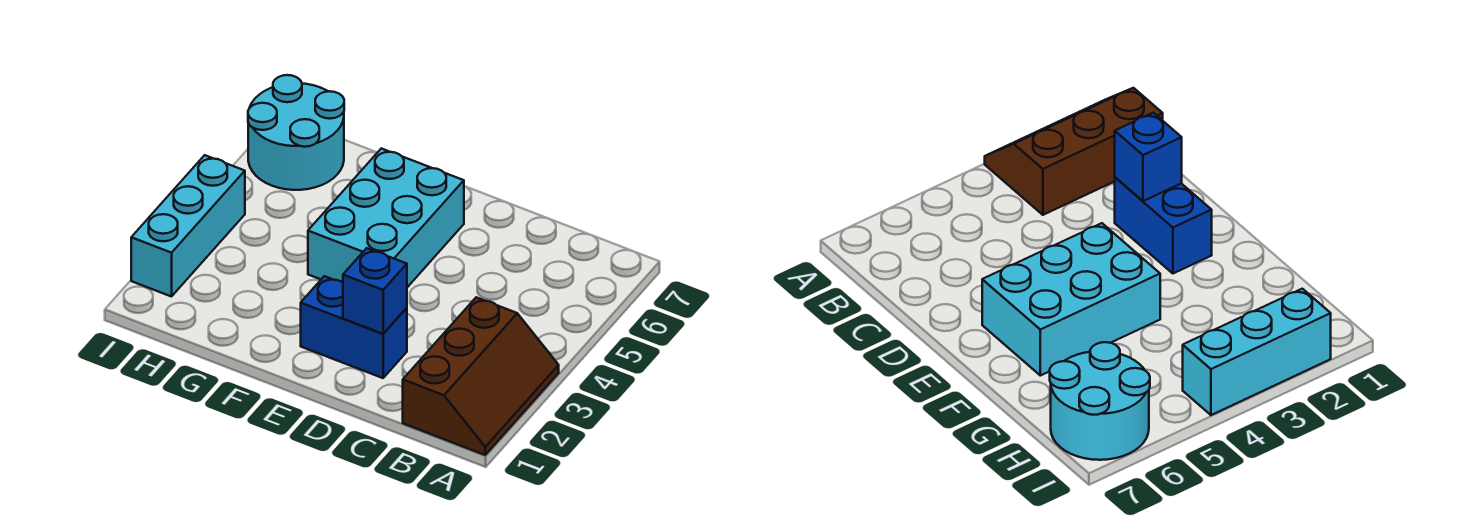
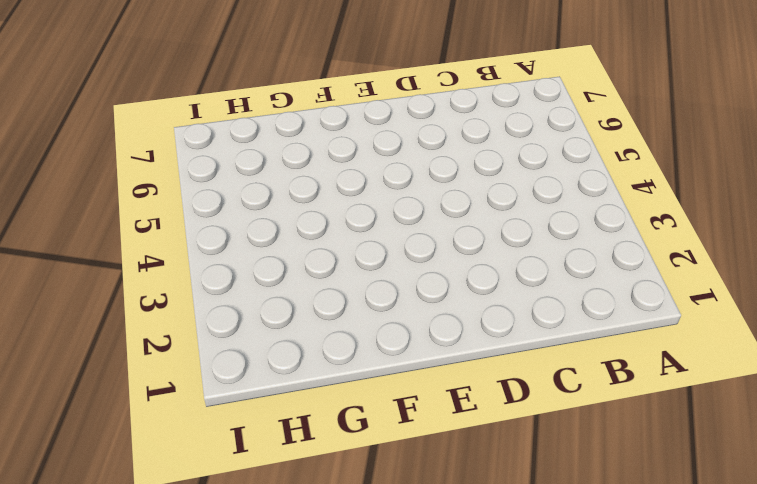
none -> brown 2x3 slope [403,297,559,455]
none -> blue 1x2 brick [301,276,407,378]

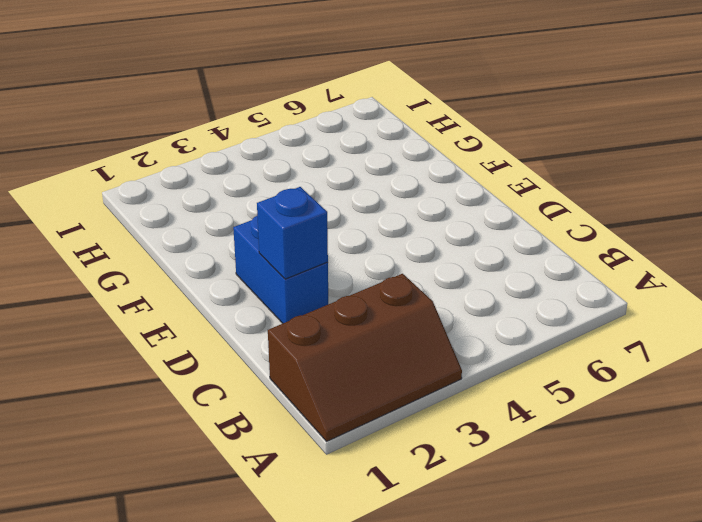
none -> cyan 2x3 brick [308,148,464,287]
none -> cyan 2x2 round brick [248,75,344,190]

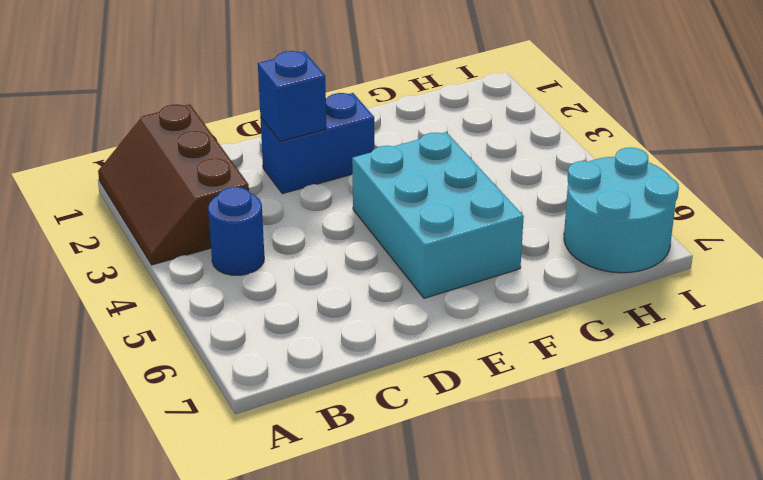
blue 1x1 round brick [208,187,264,275] -> none
none -> cyan 1x3 brick [131,155,245,297]

